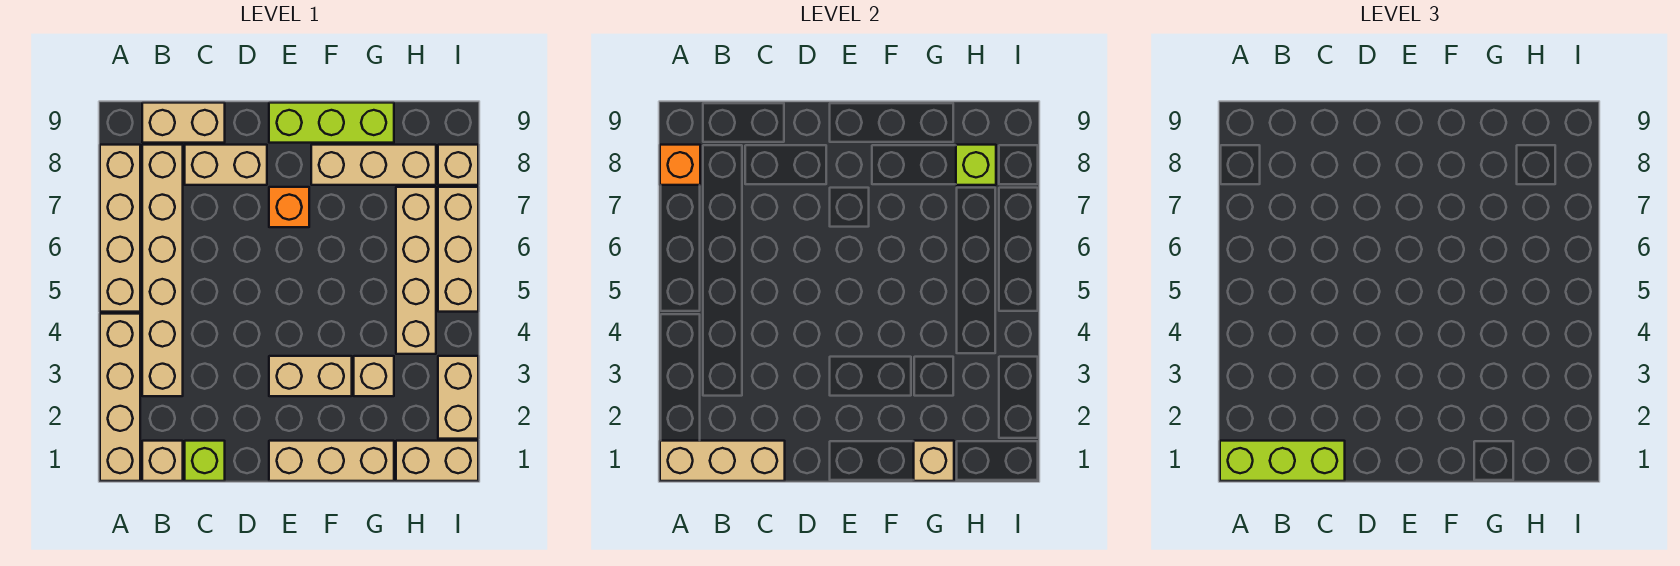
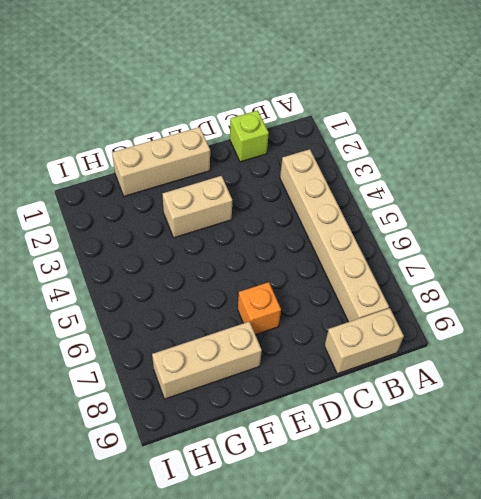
none -> tan 1x4 brick [100,314,140,481]
none -> tan 1x4 brick [100,145,140,312]
none -> tan 1x1 brick [142,441,183,481]

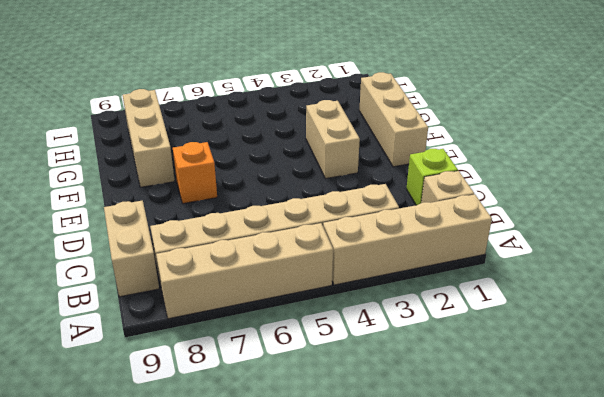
none -> tan 1x2 brick [185,145,267,185]
none -> lime 1x3 brick [269,103,394,143]
none -> tan 1x1 brick [354,356,394,396]

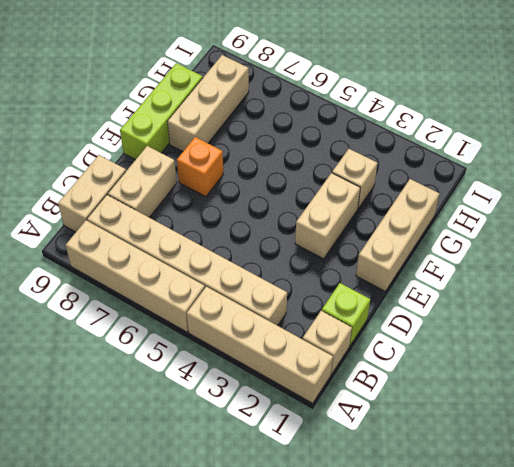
none -> tan 1x2 brick [396,441,478,481]
none -> tan 1x4 brick [396,187,436,354]
none -> tan 1x2 brick [438,356,478,439]

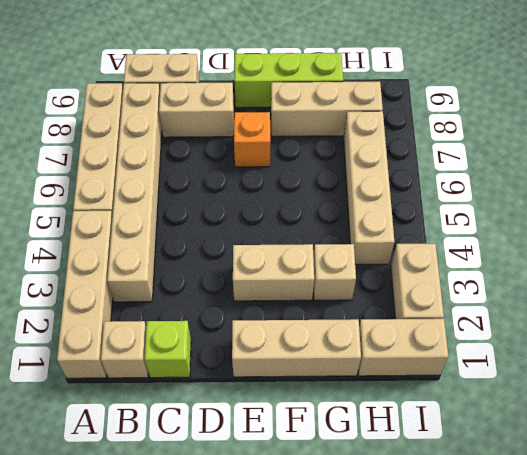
none -> tan 1x3 brick [438,187,478,312]
none -> tan 1x1 brick [438,145,478,185]
none -> tan 1x3 brick [660,441,785,481]

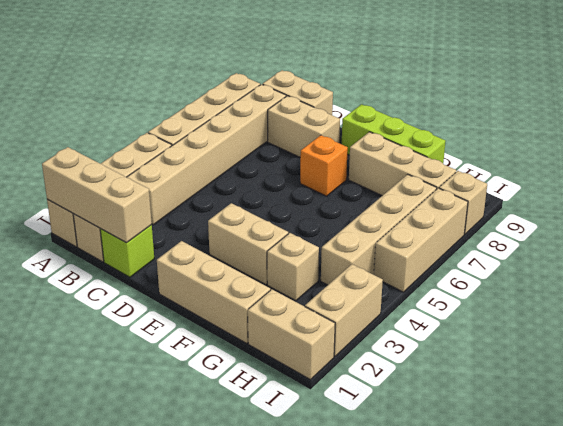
none -> orange 1x1 brick [660,145,700,185]
none -> tan 1x1 brick [914,441,954,481]
none -> lime 1x1 brick [956,145,996,185]

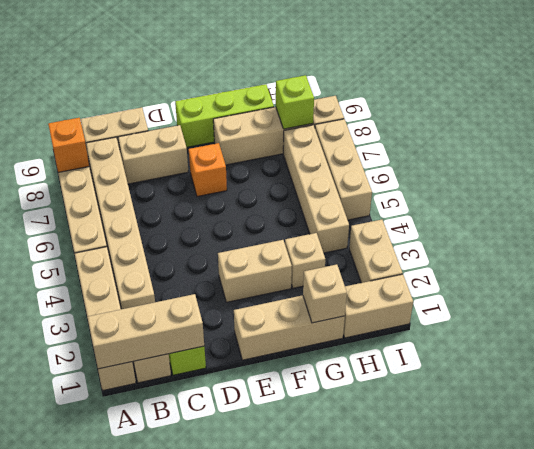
none -> lime 1x3 brick [1220,441,1345,481]

